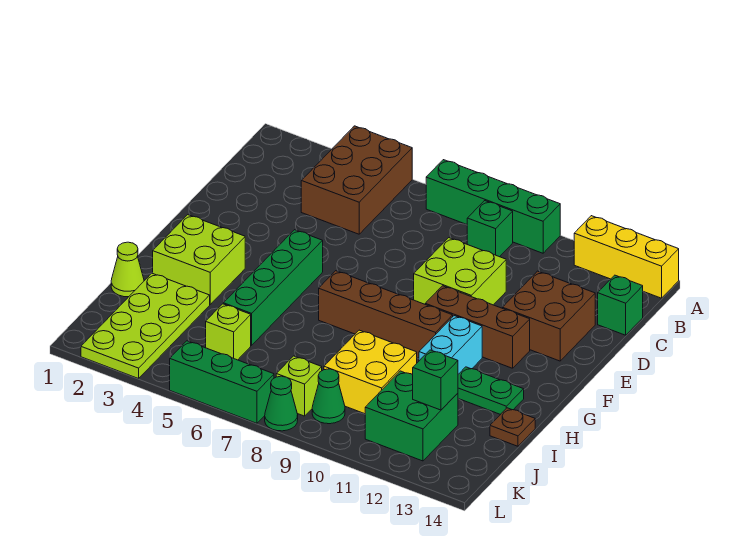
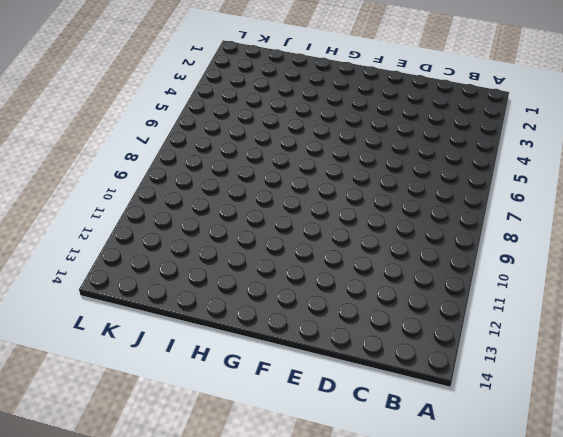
none -> brown 2x3 brick [301,126,412,234]
none -> green 1x4 brick [426,160,560,253]
none -> yellow 1x3 brick [574,216,679,298]

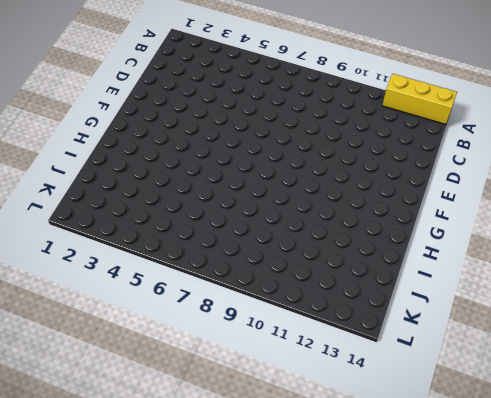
none -> brown 2x3 brick [301,126,412,234]
none -> green 1x4 brick [426,160,560,253]
none -> green 1x1 brick [467,201,513,257]

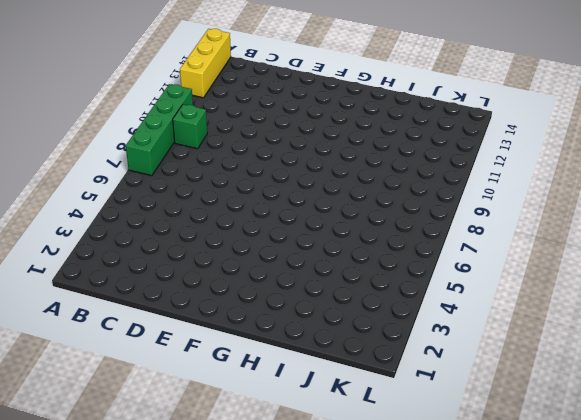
none -> brown 2x3 brick [301,126,412,234]
none -> green 1x1 brick [598,275,643,335]
none -> lime 2x2 brick [414,238,506,305]

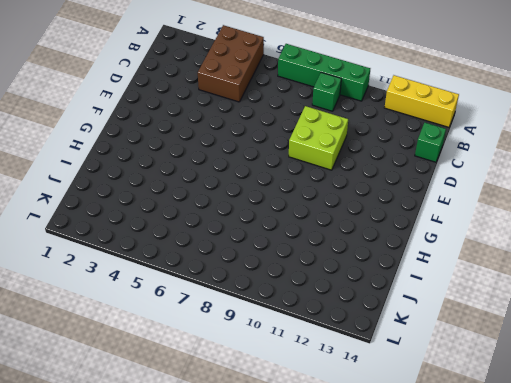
none -> brown 2x2 brick [502,271,595,361]
none -> green 1x4 brick [223,230,323,345]
none -> brown 1x3 brick [425,286,530,368]

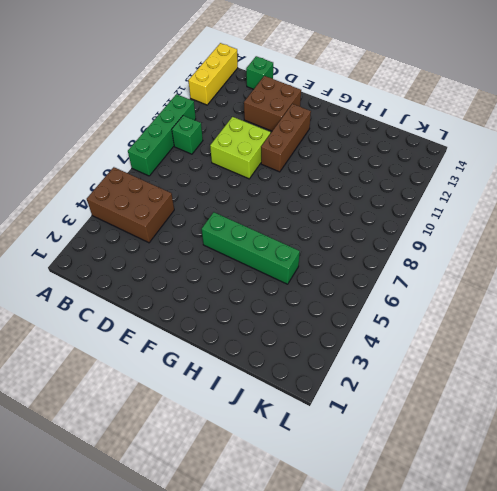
none -> lime 2x2 brick [153,215,245,304]
none -> brown 1x4 brick [319,271,453,358]
none -> cyan 1x2 brick [419,316,482,374]

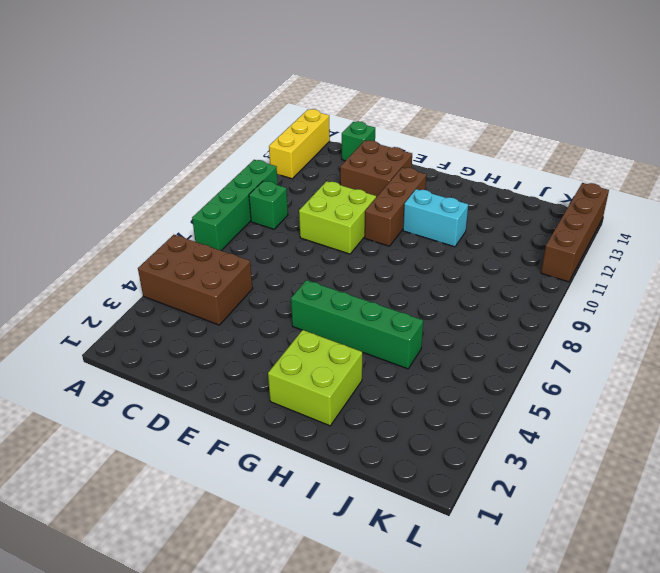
brown 1x4 brick [541,183,609,282] -> brown 1x4 brick moved to [319,271,453,358]
none -> green 1x2 plate [458,367,524,415]
none -> lime 1x1 cone [111,242,144,297]
none -> lime 2x4 plate [81,273,210,379]

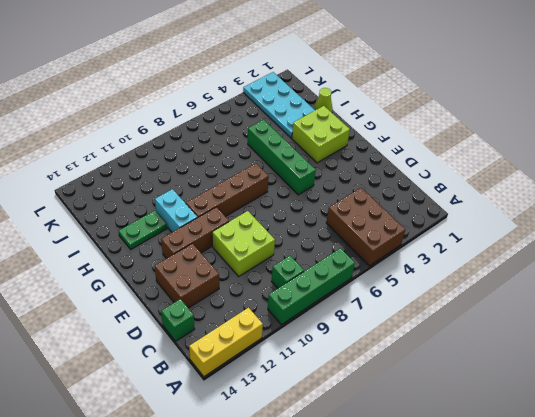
cyan 2x4 plate [243,72,315,138] -> lime 2x4 plate [81,273,210,379]
none -> yellow 2x2 brick [324,330,417,414]
none -> brown 1x1 plate [490,408,535,446]
none -> lime 1x1 brick [206,304,251,360]

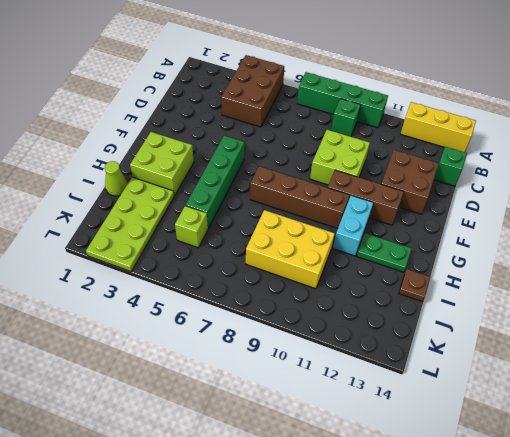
yellow 2x3 brick [246,210,335,289] -> yellow 2x2 brick [324,330,417,414]
none -> green 2x2 brick [365,371,458,461]
none -> lime 1x1 brick [276,356,322,416]
none -> green 1x1 cone [312,369,345,424]

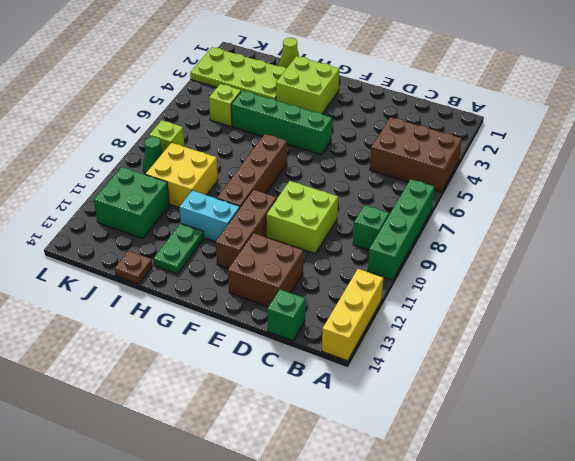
none -> green 1x3 brick [170,341,274,423]
none -> green 1x1 cone [265,376,298,431]
none -> green 1x1 brick [413,350,458,410]

